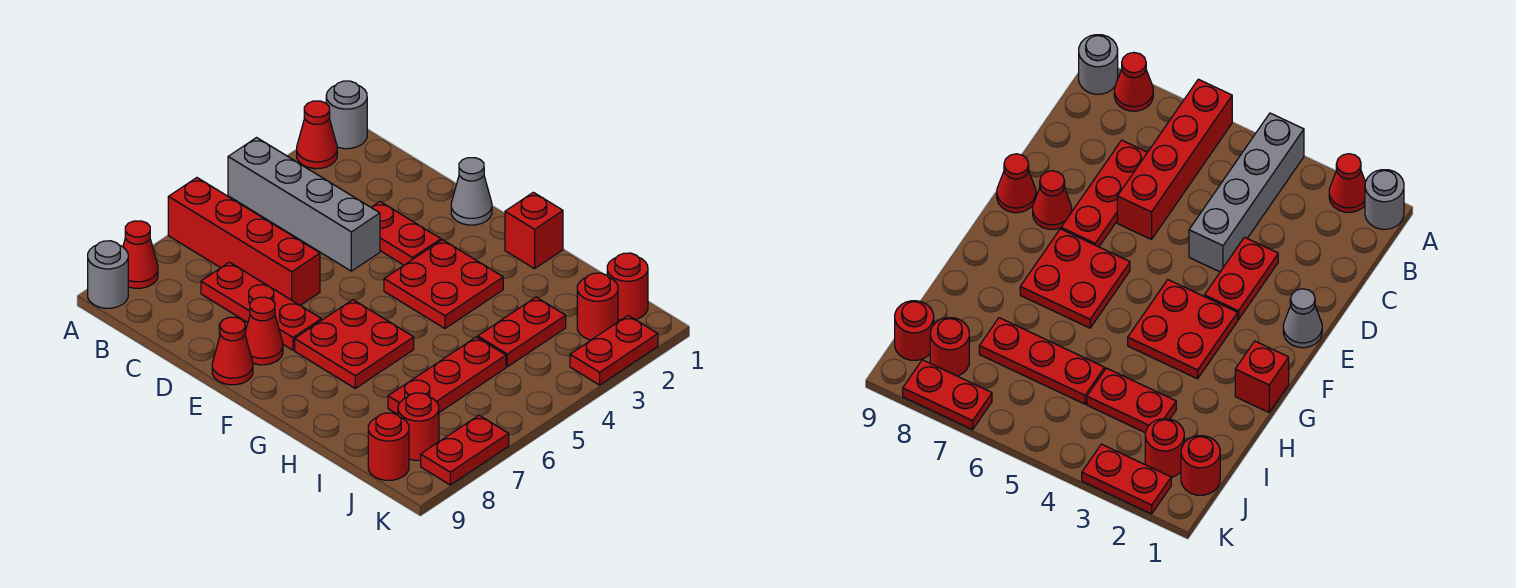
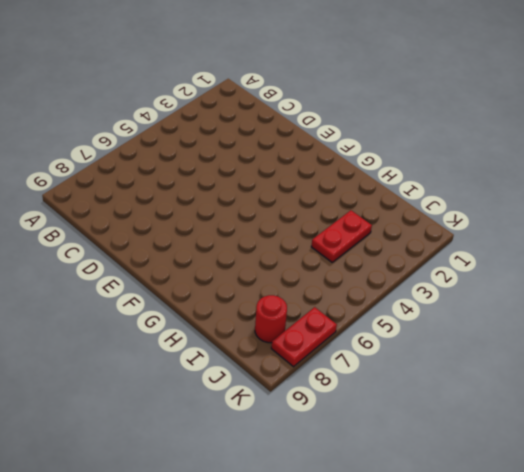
none -> grey 1x1 round brick [326,81,367,149]
none -> red 1x1 cone [297,101,337,169]
none -> grey 1x4 brick [228,138,380,271]

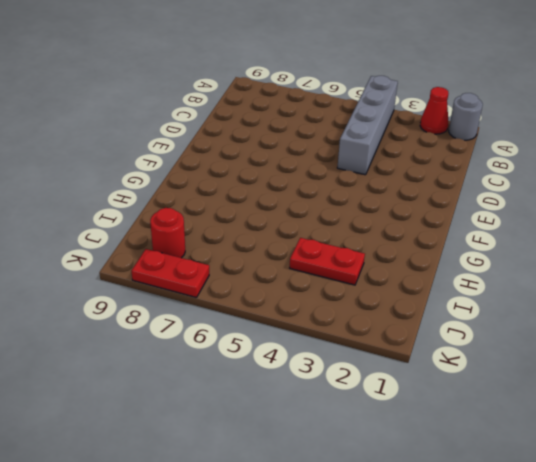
none -> red 1x4 brick [168,178,320,306]
none -> red 1x1 cone [123,221,158,288]
none -> grey 1x1 round brick [88,241,128,308]

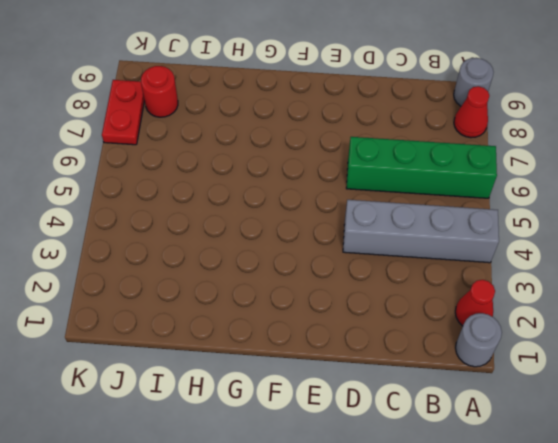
green 1x4 brick [346,137,497,198] -> red 1x4 brick [168,178,320,306]
none -> red 1x3 plate [201,262,321,350]
none -> red 1x2 plate [371,202,441,265]
none -> grey 1x1 cone [451,158,492,225]

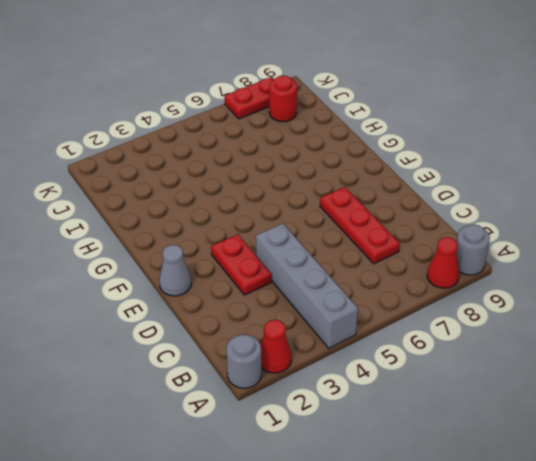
none -> red 1x4 brick [168,178,320,306]
none -> red 1x1 cone [245,297,283,365]
none -> red 1x1 cone [212,317,253,385]

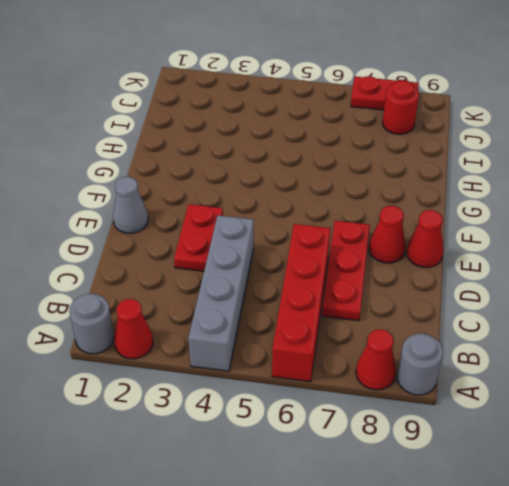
none -> red 2x2 plate [384,240,503,328]
none -> red 2x2 plate [295,300,414,388]
none -> red 1x1 brick [505,192,563,269]

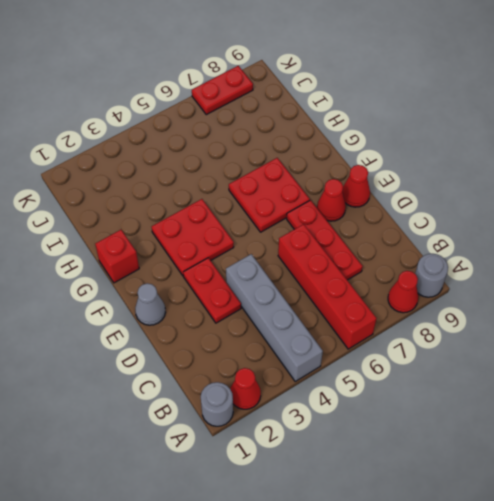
none -> red 1x2 plate [477,297,566,367]
none -> red 1x3 plate [388,337,506,415]
none -> red 1x1 round brick [607,253,648,320]

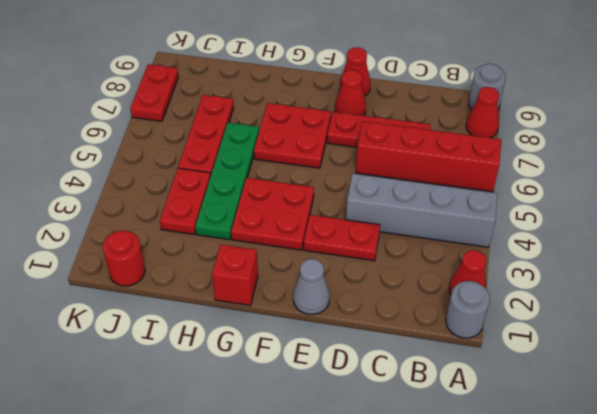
green 1x4 plate [195,123,259,240] -> none
none -> red 1x1 round brick [577,273,618,340]
none -> red 1x1 round brick [398,393,439,460]
none -> red 1x1 round brick [368,413,409,480]

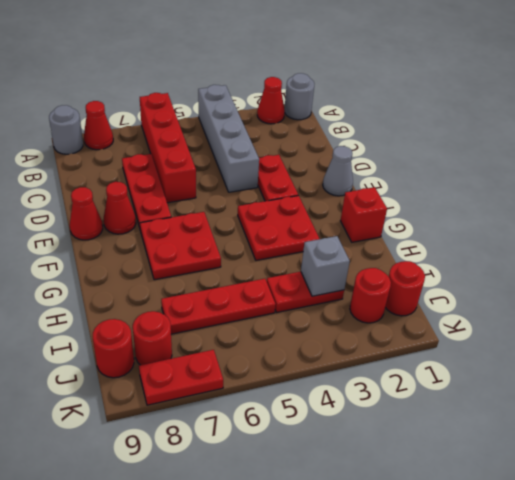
grey 1x1 brick [301,236,350,296] -> none
none -> red 1x2 plate [570,315,658,385]

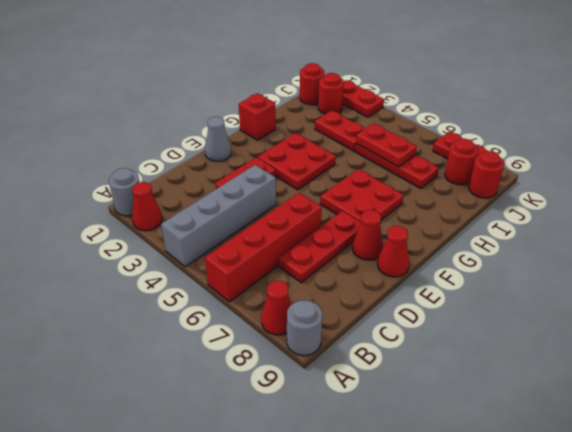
red 1x2 plate [356,123,417,167] -> none

